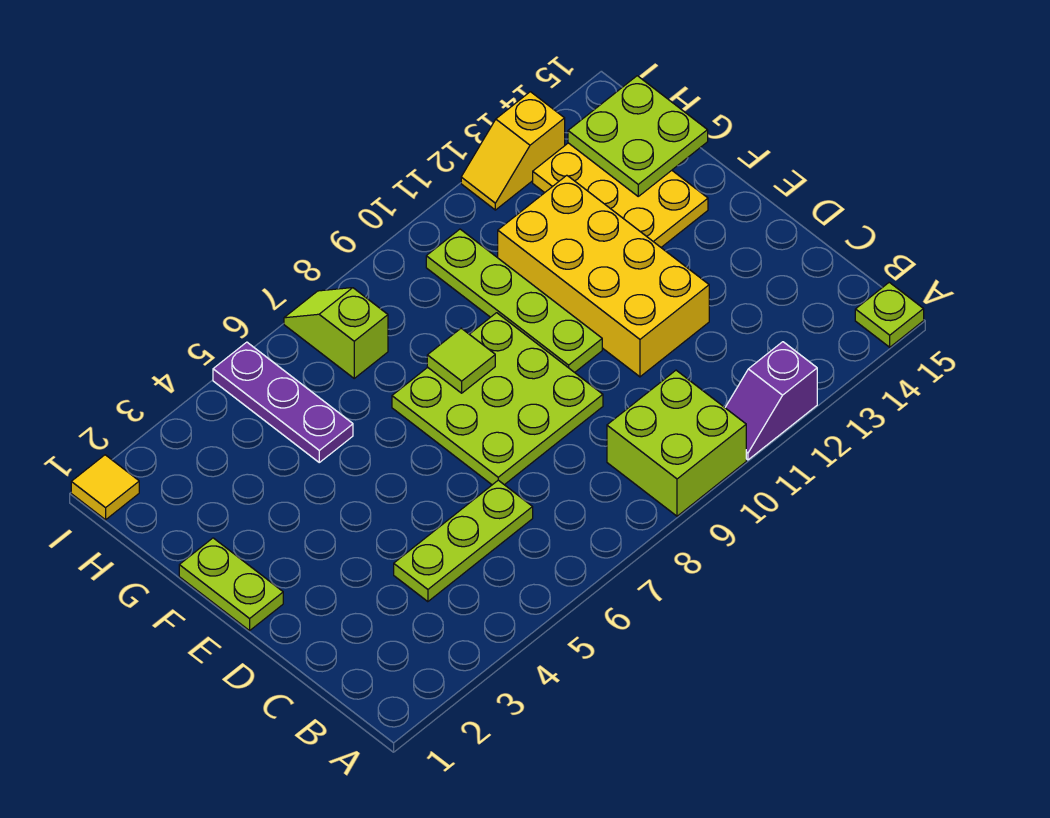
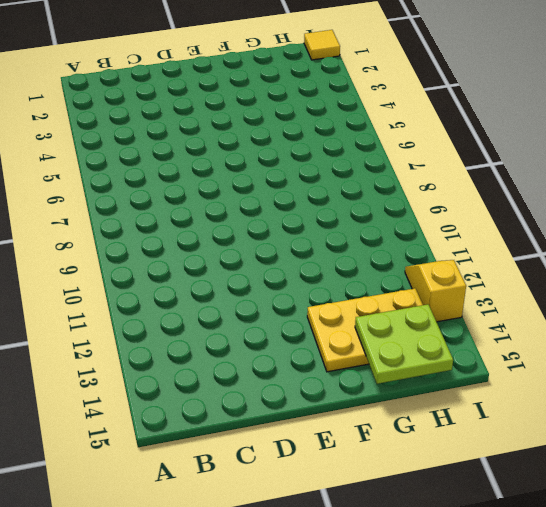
none -> lime 2x2 brick [607,370,746,516]
none -> purple 1x2 slope [725,342,817,460]
none -> lime 1x1 plate [855,282,924,347]

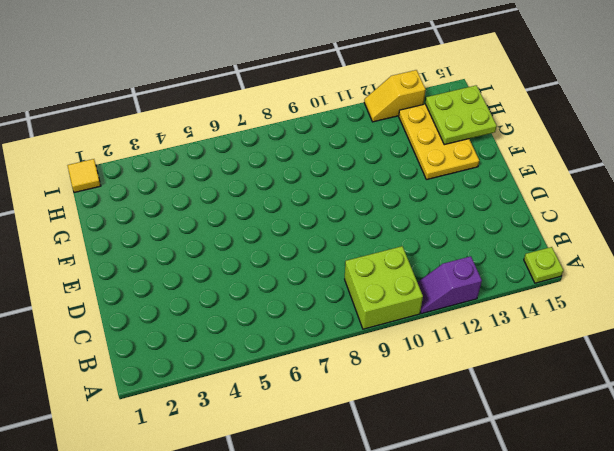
none -> lime 1x3 plate [394,480,533,602]
none -> lime 3x3 plate [392,313,603,485]
none -> yellow 2x4 brick [498,175,709,377]

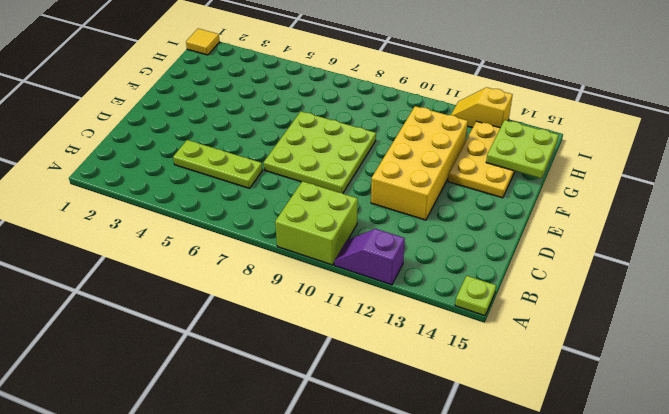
none -> lime 1x2 plate [179,538,283,631]
none -> lime 1x4 plate [426,229,602,372]
none -> purple 1x3 plate [213,342,353,462]

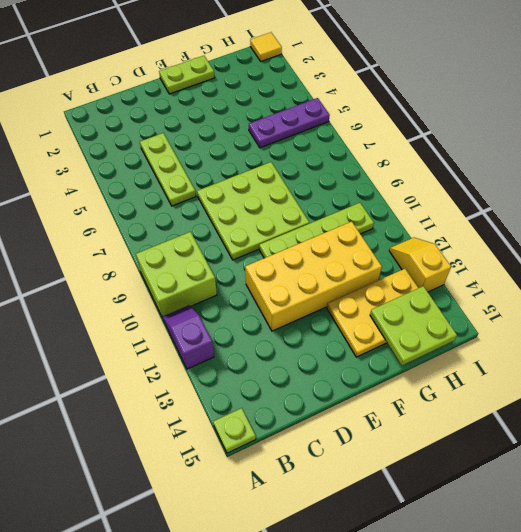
none -> lime 1x2 slope [284,288,388,378]
none -> lime 1x1 tile [427,328,495,393]

